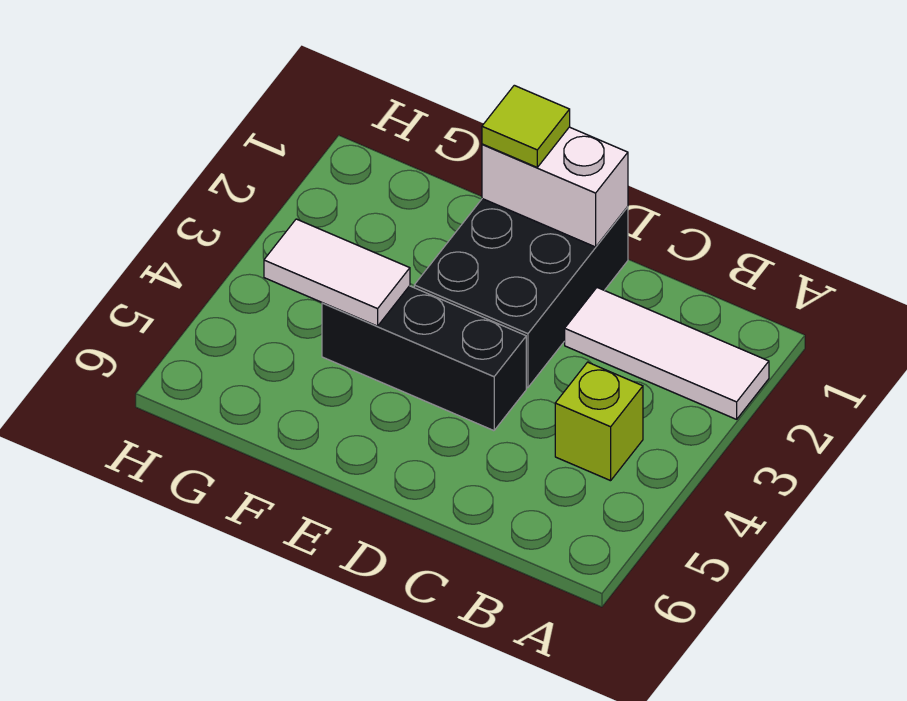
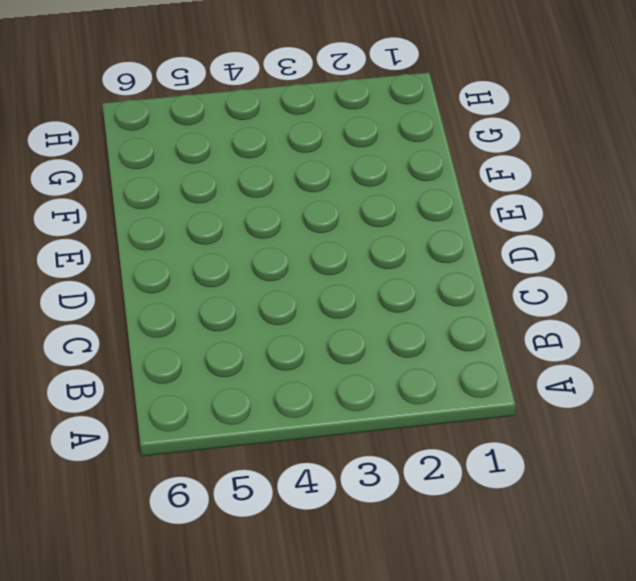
none -> white 1x3 tile [565,288,769,419]
none -> lime 1x1 brick [555,362,643,481]

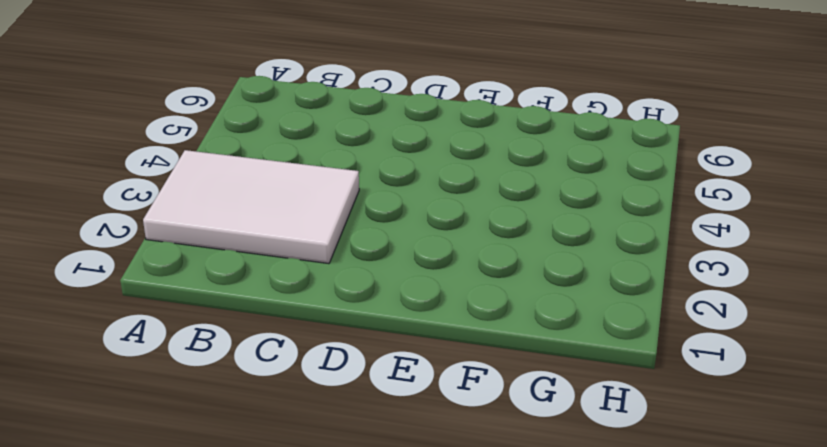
white 2x3 tile [143,150,359,264] -> white 1x3 tile [565,288,769,419]
none -> lime 1x1 brick [555,362,643,481]
none -> black 2x3 brick [414,199,628,388]

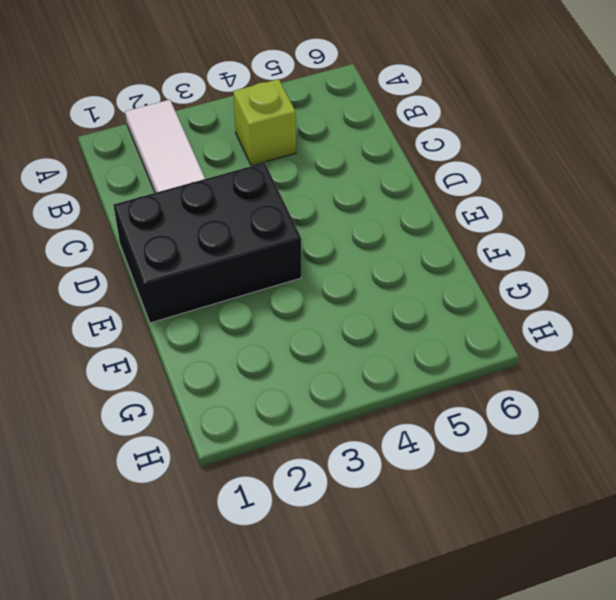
none -> black 1x3 brick [322,286,526,431]
none -> white 1x2 brick [482,127,628,247]

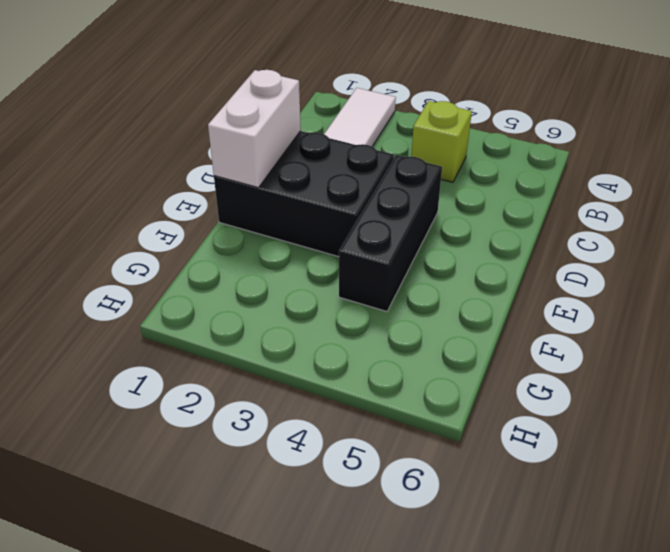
none -> white 1x2 tile [264,219,410,326]
none -> lime 1x1 tile [482,85,570,167]

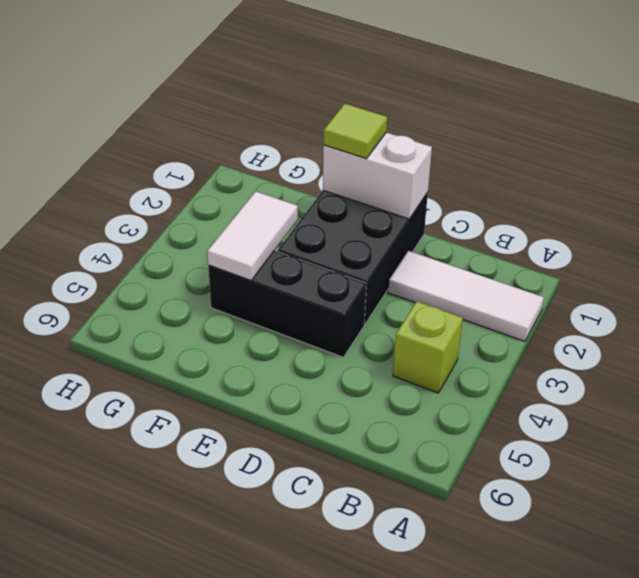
white 1x2 tile [207,191,298,280] -> white 1x2 tile turned to [264,219,410,326]

